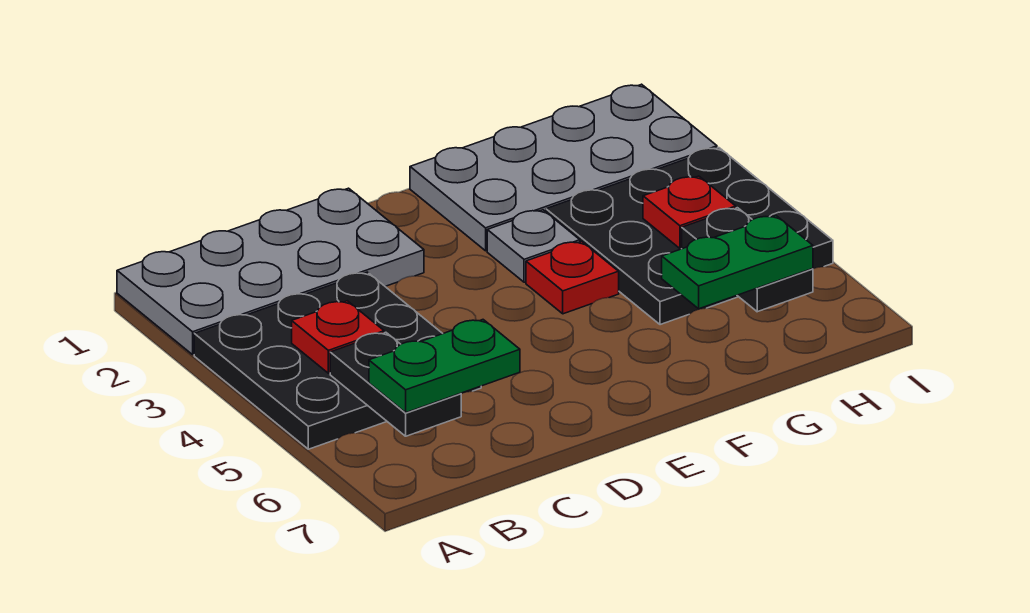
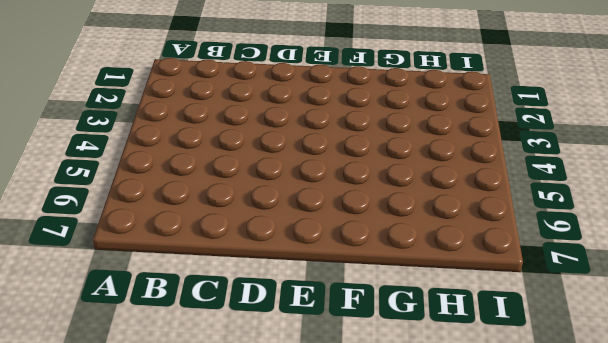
none -> grey 2x4 plate [117,188,424,355]
none -> black 3x3 plate [194,272,481,449]
none -> grey 2x4 plate [410,84,717,251]

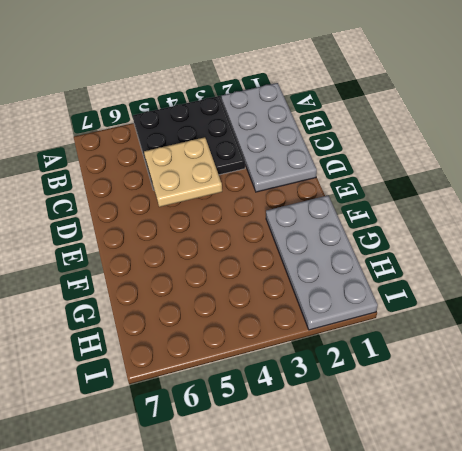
tan 2x2 plate [144,137,222,207] -> none
none -> grey 1x1 plate [487,210,580,282]
none -> red 1x1 plate [526,241,619,314]
none -> black 3x3 plate [546,148,833,325]

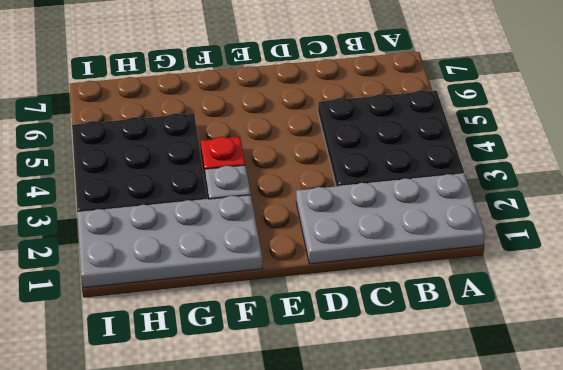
none -> red 1x1 plate [292,301,384,373]
none -> black 1x2 plate [330,332,461,436]
none -> red 1x1 plate [643,176,736,249]

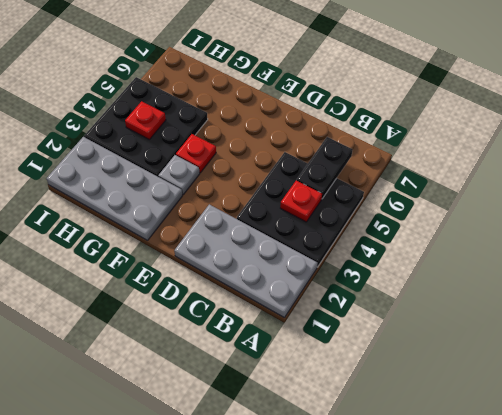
none -> black 1x2 plate [682,208,813,312]
none -> green 1x2 plate [369,320,520,413]
none -> green 1x2 plate [662,216,813,309]

